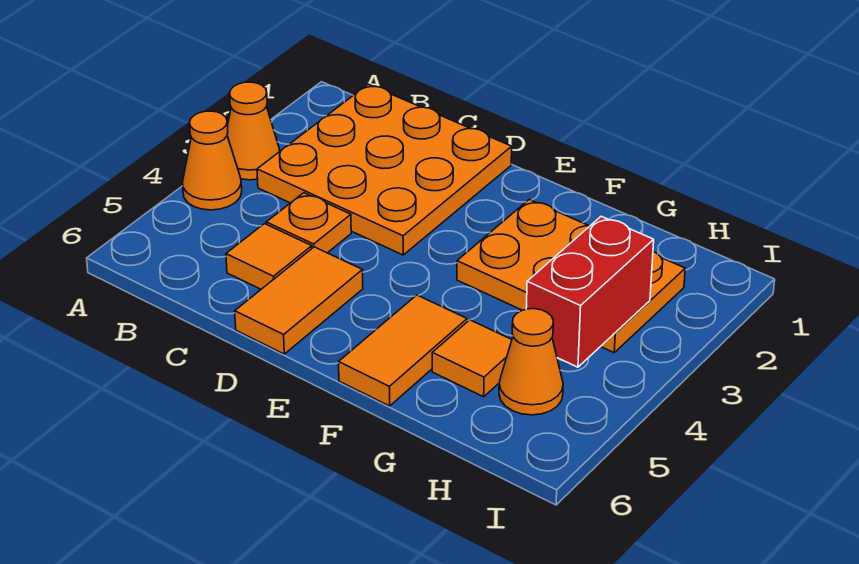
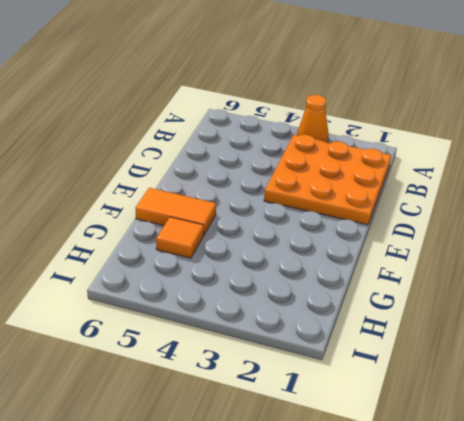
none -> orange 1x1 cone [183,111,242,210]
none -> orange 1x1 plate [266,193,351,253]

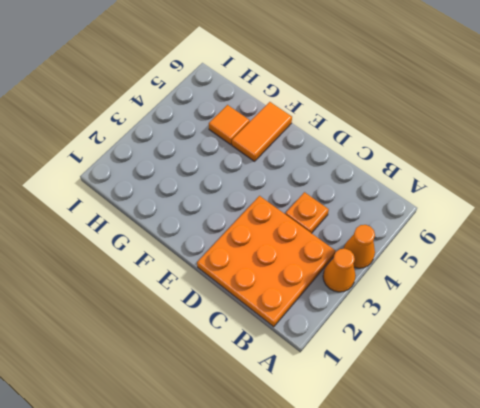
none -> orange 1x1 tile [226,224,312,289]
none -> orange 1x2 tile [235,247,363,354]

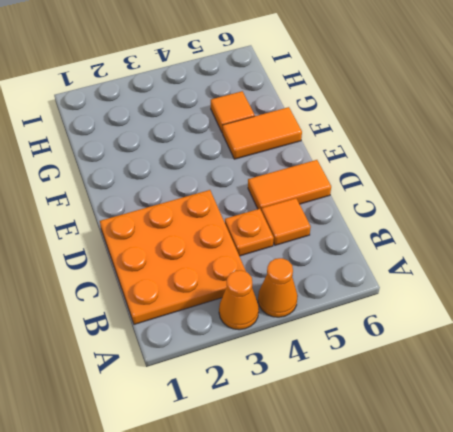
none -> orange 2x3 plate [457,199,685,353]
none -> orange 1x1 cone [499,309,563,415]

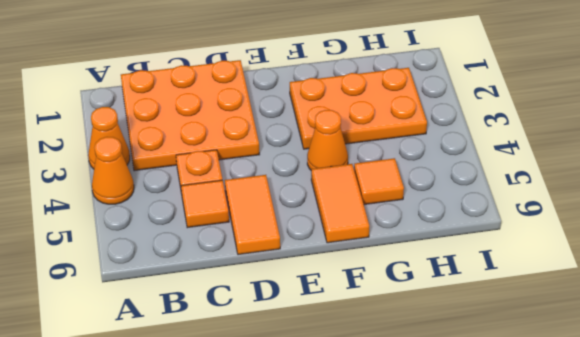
orange 1x1 cone [307,110,348,170] -> orange 1x1 cone moved to [499,309,563,415]
none -> red 1x2 brick [526,216,654,367]

